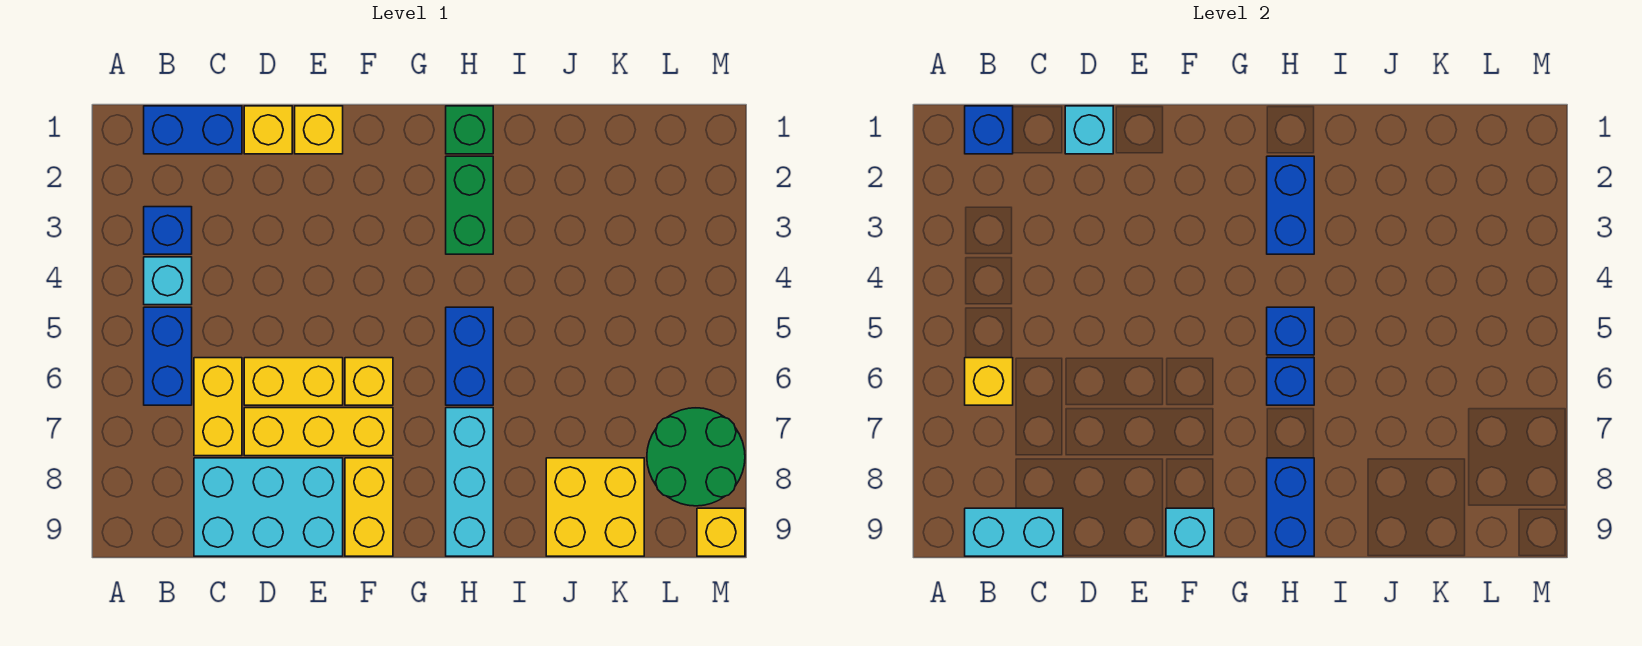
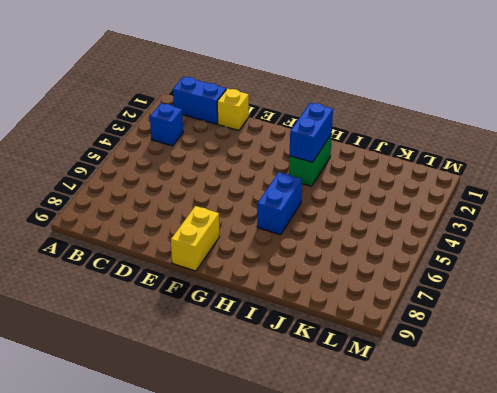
none -> cyan 1x1 brick [144,257,192,305]
none -> blue 1x2 brick [144,307,192,405]
none -> yellow 1x2 brick [194,358,242,456]

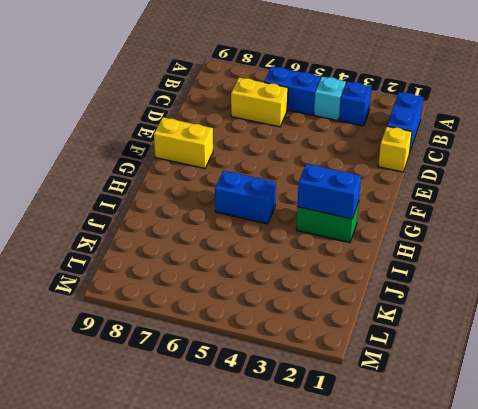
none -> cyan 2x3 brick [194,458,343,556]
none -> yellow 1x2 brick [244,358,343,405]
none -> yellow 1x3 brick [244,408,393,456]

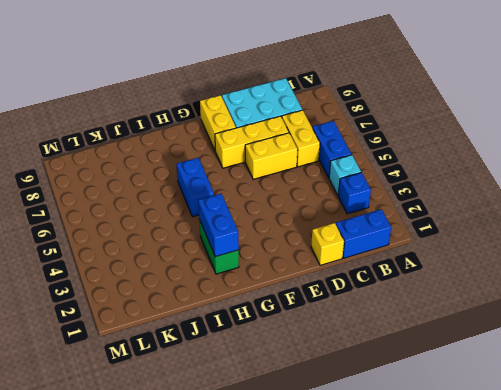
none -> yellow 1x1 brick [295,106,343,154]
none -> yellow 1x1 brick [345,358,393,405]
none -> green 1x1 brick [446,106,493,154]

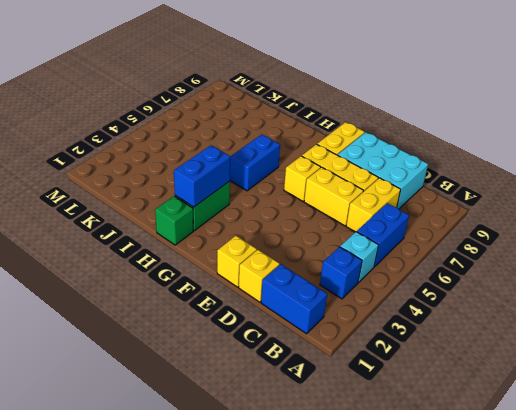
none -> cyan 1x3 brick [446,408,493,556]
none -> yellow 2x2 brick [546,458,644,556]
none -> green 2x2 round brick [647,408,745,506]

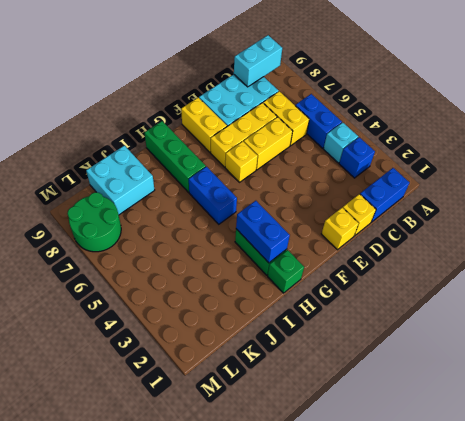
green 1x3 brick [145,121,206,192] -> cyan 1x3 brick [446,408,493,556]
cyan 2x2 brick [86,146,154,215] -> yellow 2x2 brick [546,458,644,556]
none -> yellow 1x1 brick [697,508,745,556]
none -> blue 1x1 brick [965,106,1013,154]
none -> yellow 1x1 brick [965,358,1013,405]

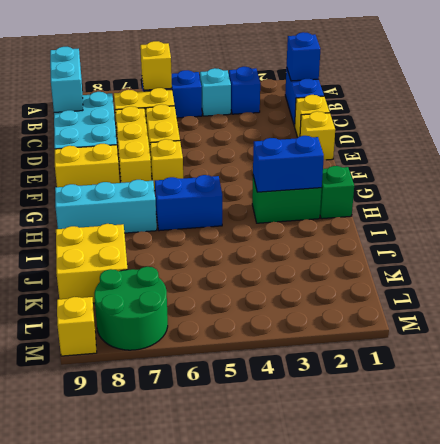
none -> cyan 1x1 brick [1065,106,1113,154]
none -> cyan 1x1 brick [1166,508,1214,556]
none -> blue 1x1 brick [1267,307,1314,355]

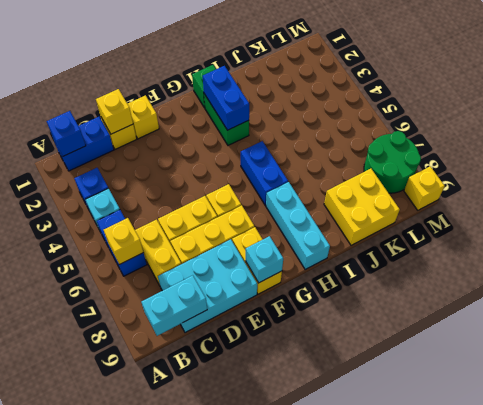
yellow 1x1 brick [96,89,133,134] -> cyan 1x1 brick [1065,106,1113,154]
none -> blue 1x1 brick [1267,307,1314,355]
none -> blue 1x1 brick [1267,358,1314,405]
none -> blue 1x2 brick [1267,458,1314,556]

